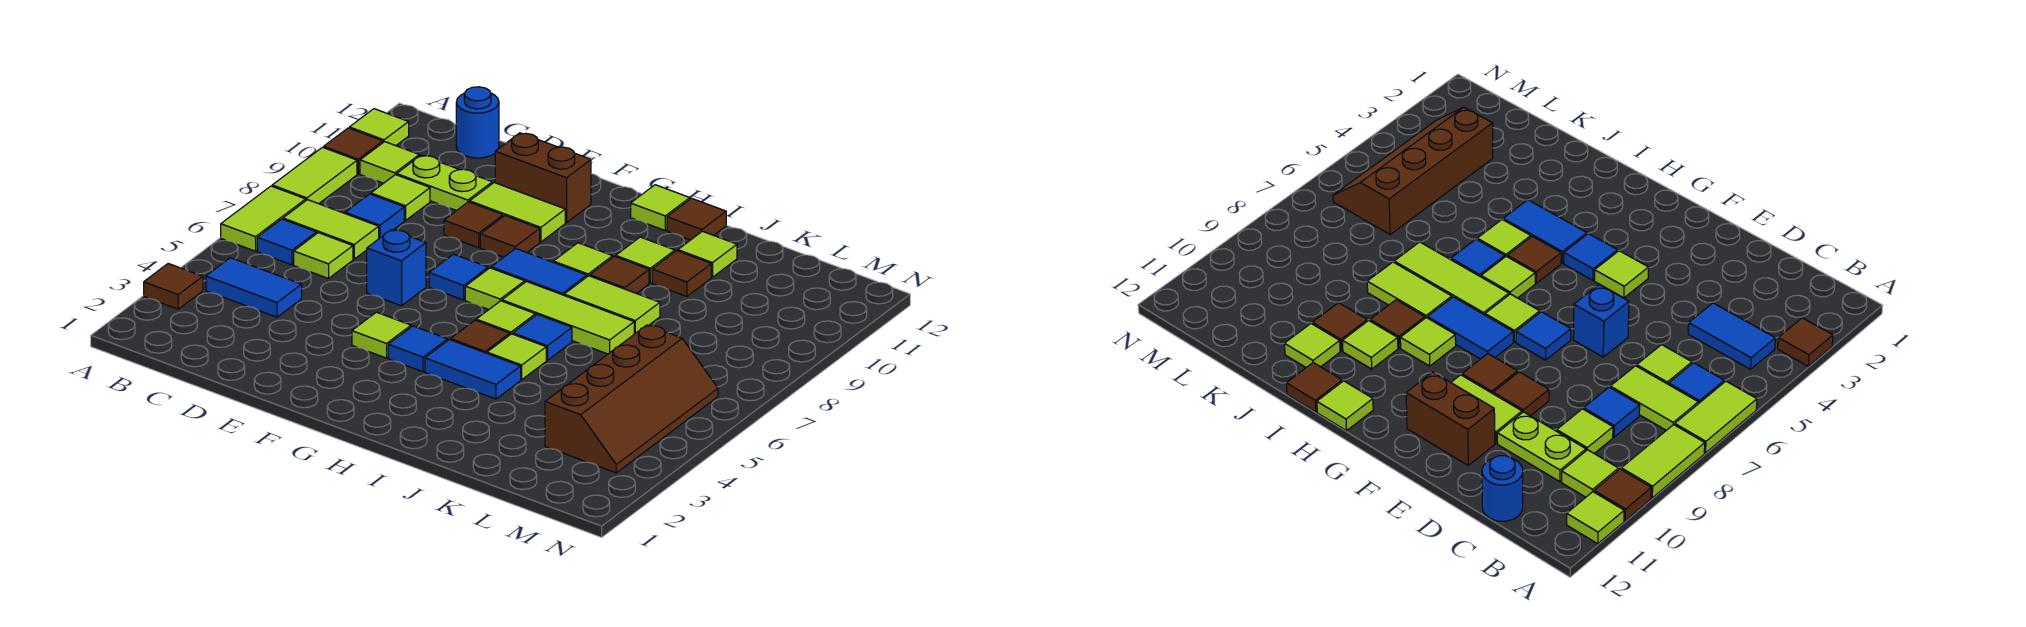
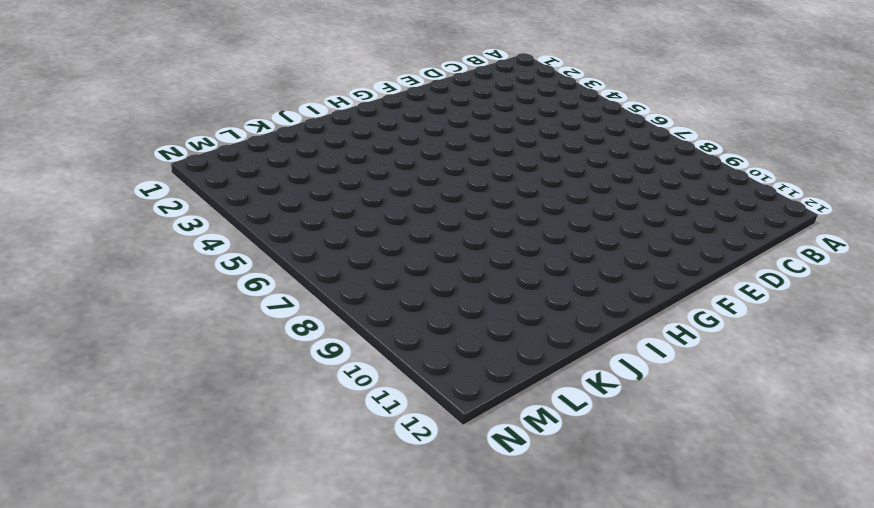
none -> brown 1x1 tile [144,264,203,309]
none -> lime 1x2 tile [221,186,306,251]
none -> lime 1x2 tile [272,147,357,204]
none -> brown 1x1 tile [324,128,383,174]

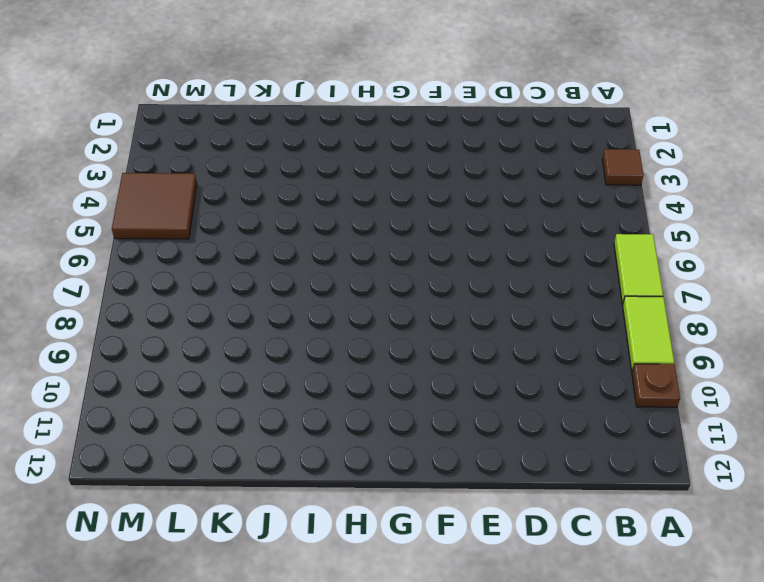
brown 1x1 plate [632,364,680,407] -> brown 1x1 tile [324,128,383,174]
brown 2x2 tile [112,173,197,239] -> brown 2x4 slope [545,325,718,473]
none -> lime 1x1 tile [349,109,409,146]
none -> blue 1x2 tile [206,258,302,317]
none -> blue 1x1 tile [257,219,317,265]
none -> lime 1x2 tile [283,200,379,259]

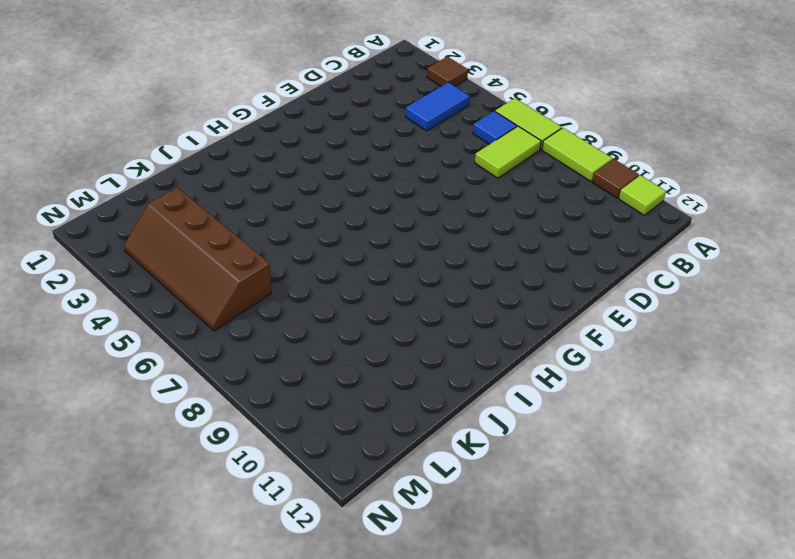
none -> lime 1x1 tile [360,142,419,183]
none -> lime 1x1 tile [294,233,353,279]
none -> blue 1x1 tile [345,194,404,238]
none -> lime 1x1 tile [371,175,430,220]

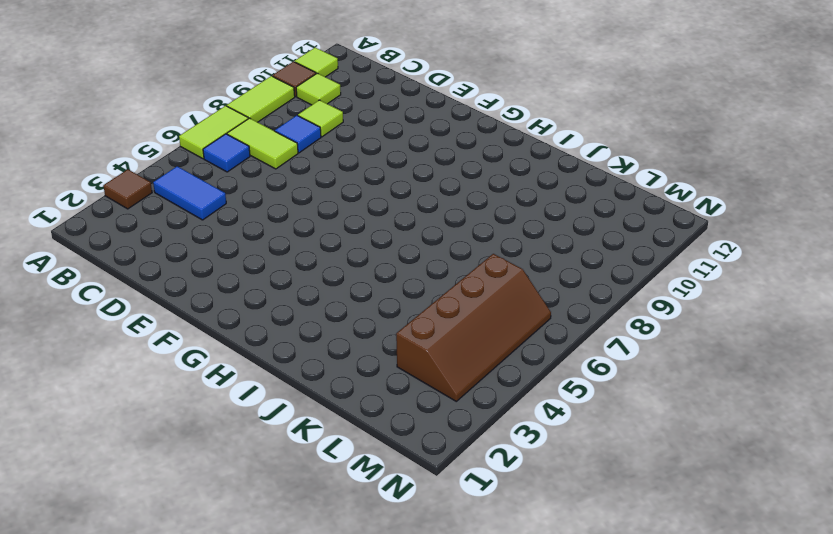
none -> lime 1x1 tile [294,233,353,279]
none -> lime 1x2 plate [397,155,492,211]
none -> blue 1x1 round brick [456,87,499,158]
none -> blue 1x1 brick [367,230,426,306]

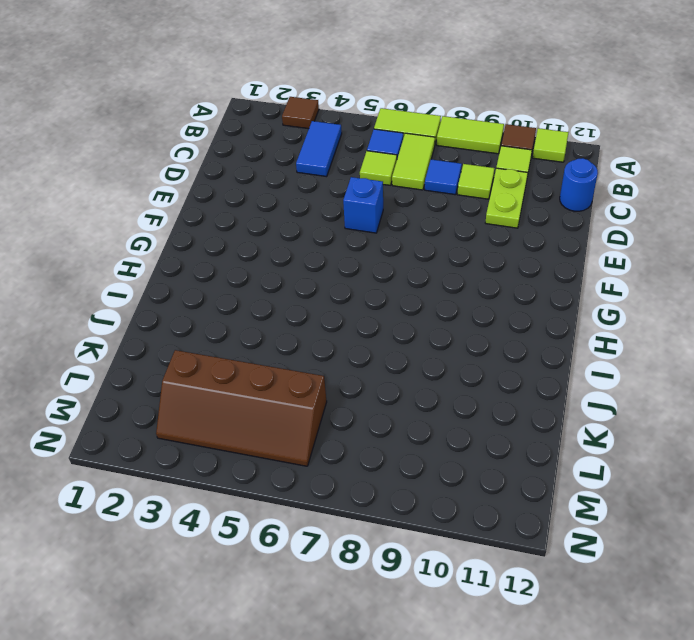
none -> brown 1x1 tile [444,202,503,248]
none -> lime 1x2 tile [470,183,565,242]
none -> brown 1x2 brick [495,133,591,223]
none -> lime 1x1 tile [352,312,411,358]

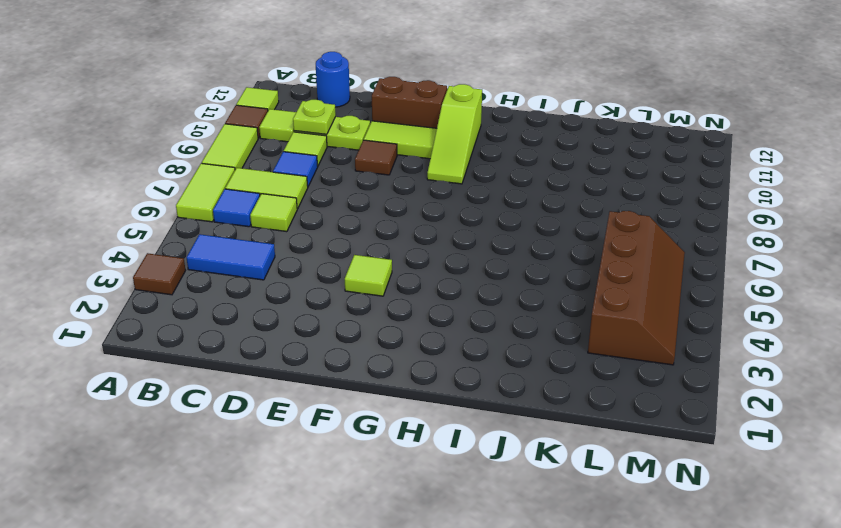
lime 1x1 plate [293,100,336,134] -> none
lime 1x3 slope [427,84,482,184] -> none
none -> blue 1x1 brick [367,230,426,306]
none -> blue 1x1 tile [429,254,488,300]
none -> brown 1x1 tile [480,216,540,257]
none -> blue 1x1 tile [388,326,448,372]

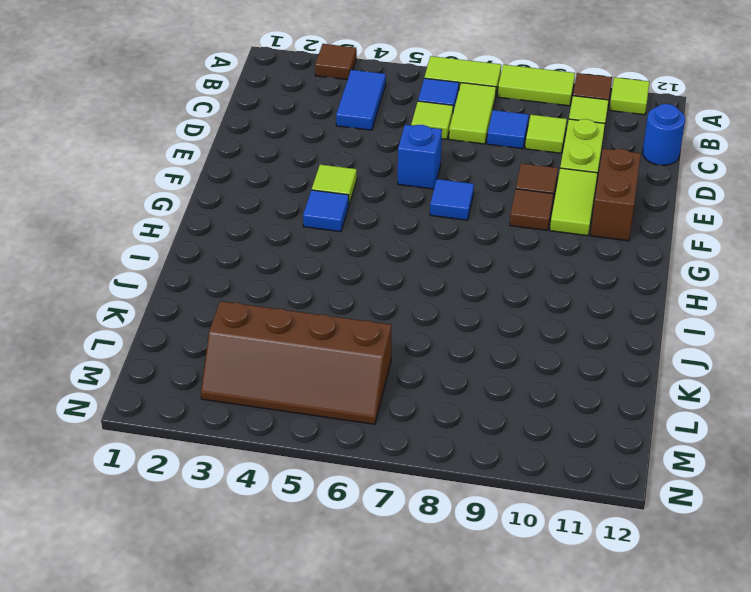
none -> lime 1x1 tile [465,268,525,309]
none -> blue 1x2 tile [491,248,587,295]
none -> blue 1x2 tile [425,340,521,399]
none -> brown 1x1 tile [451,320,510,353]

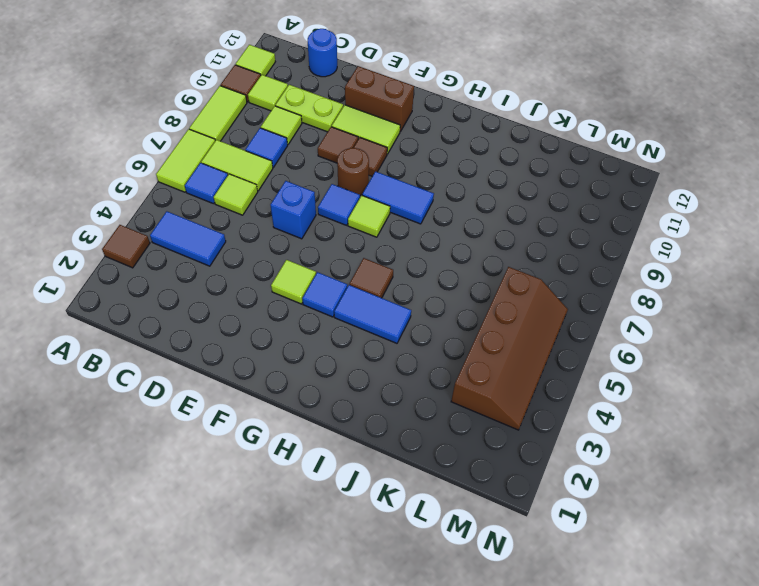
brown 1x1 round brick [337,148,369,195] -> none
none -> lime 1x1 tile [476,301,536,335]
none -> lime 1x3 tile [502,282,634,354]
none -> lime 1x1 tile [553,243,613,277]
none -> lime 1x1 tile [631,185,690,230]

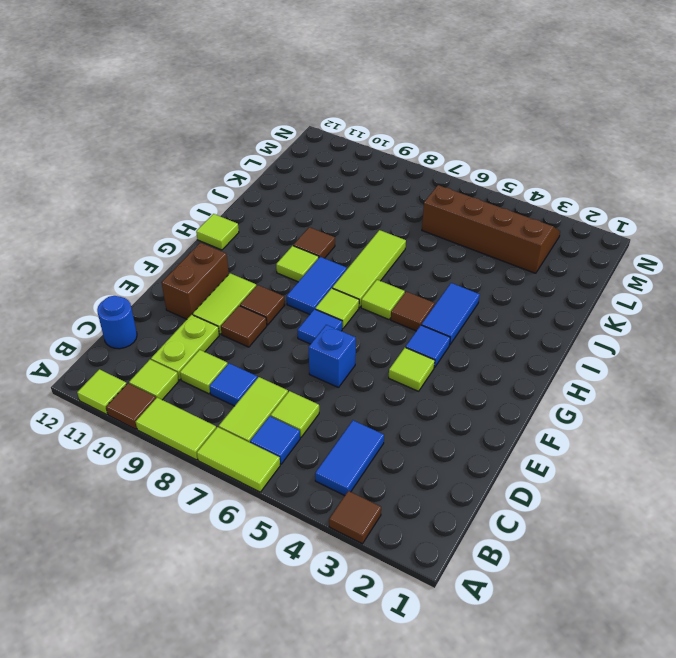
none -> lime 1x1 tile [487,334,546,380]
none -> blue 1x1 tile [513,314,572,360]
none -> lime 1x2 tile [564,276,660,334]
none -> lime 1x1 tile [616,237,675,283]

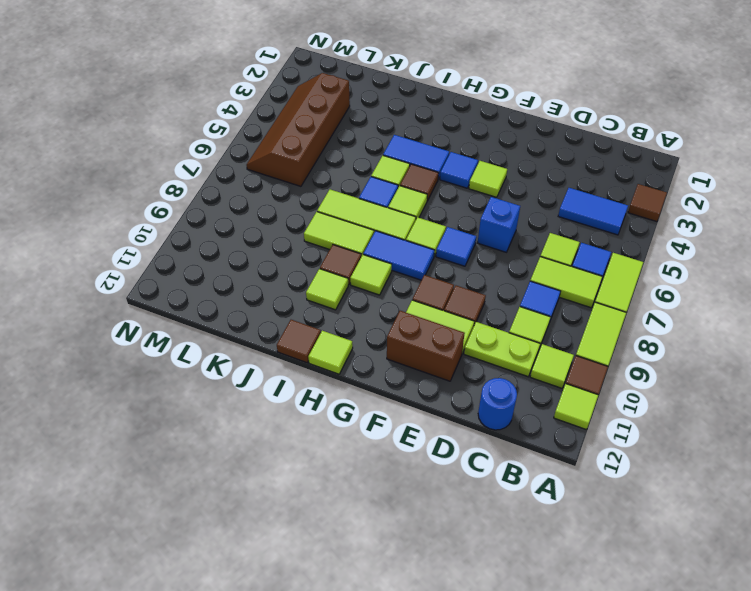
none -> brown 1x1 tile [652,251,711,297]
none -> lime 1x1 tile [678,231,737,277]

